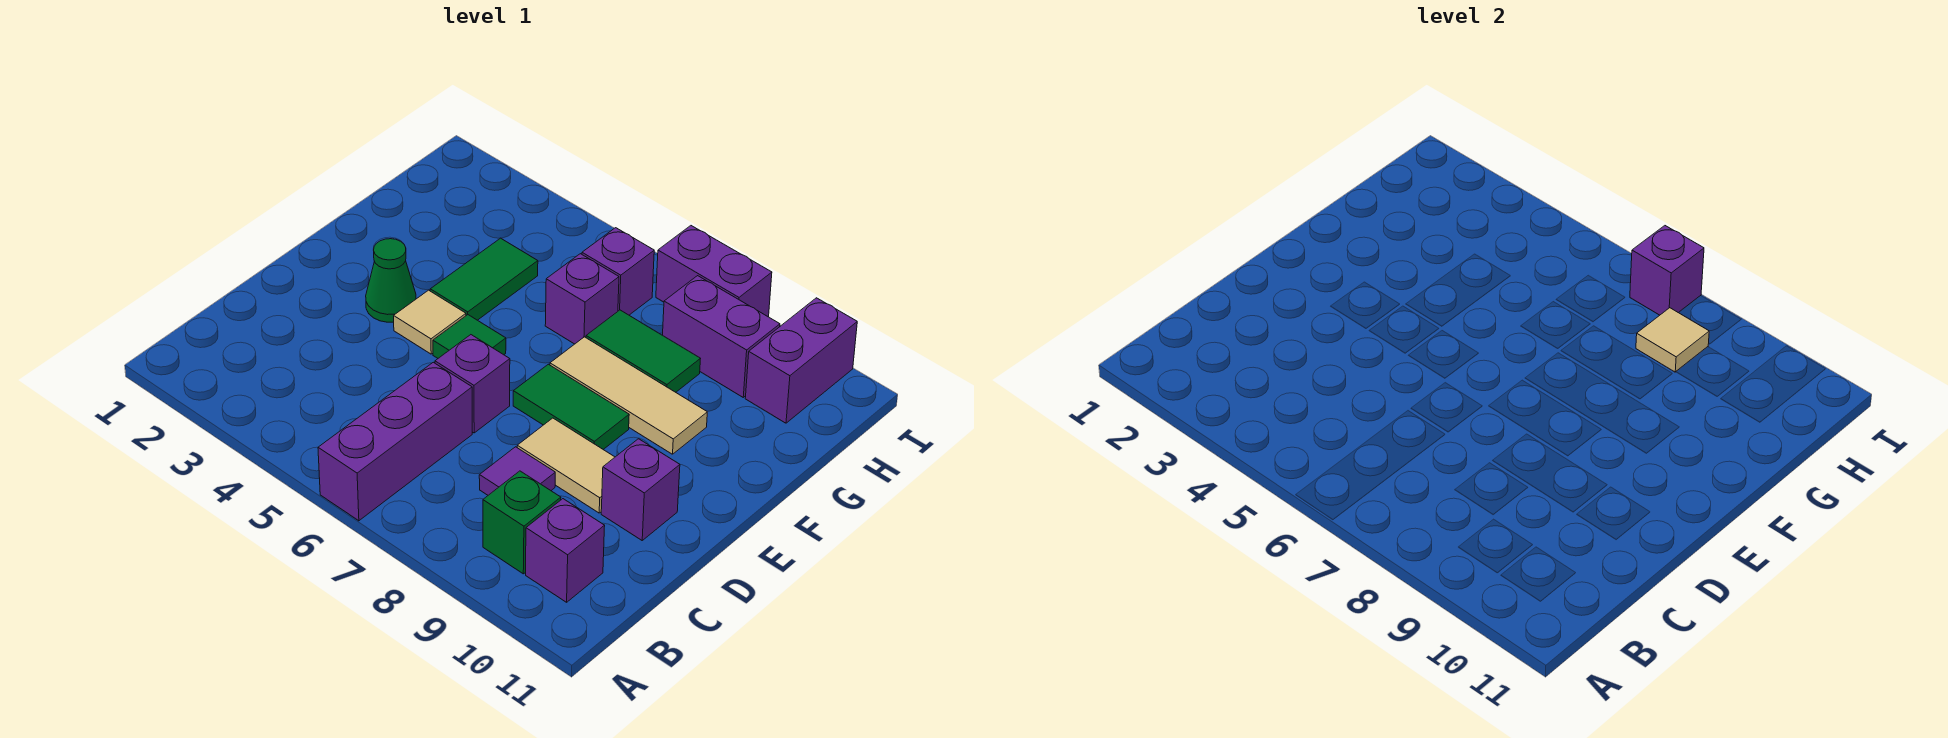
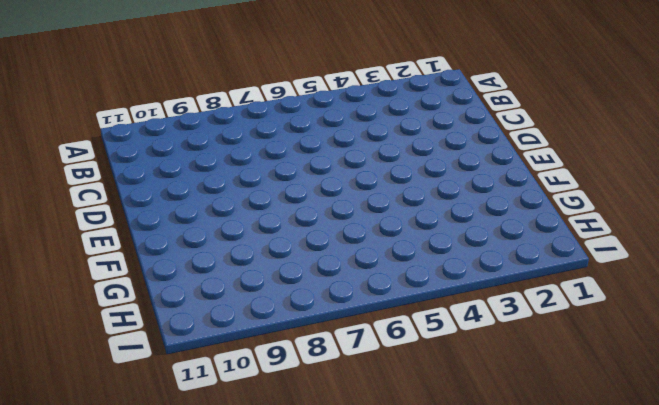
none -> purple 1x3 brick [318,362,472,521]
none -> green 1x1 brick [483,471,561,574]
none -> purple 1x1 brick [526,499,605,602]

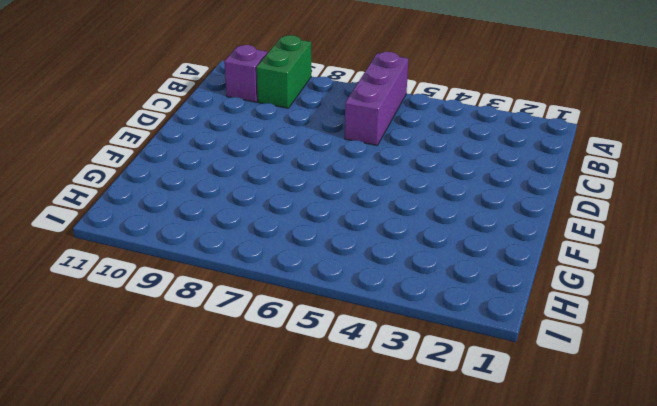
green 1x2 brick [257,35,311,108] -> green 1x1 brick [483,471,561,574]
none -> purple 1x1 tile [479,447,555,495]
none -> purple 1x1 brick [435,335,510,433]
none -> tan 1x2 tile [517,418,615,513]

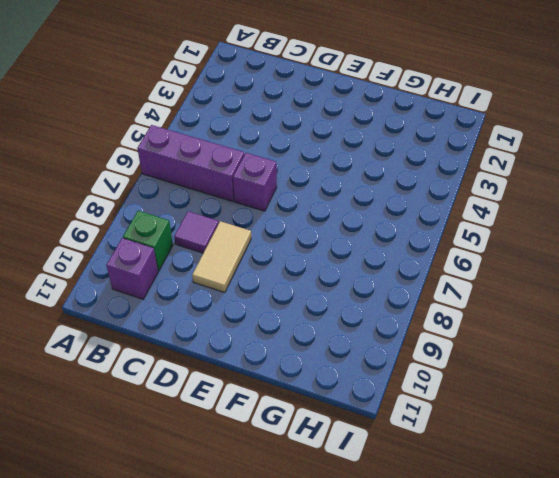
none -> purple 1x1 brick [601,439,680,540]
none -> green 1x1 cone [366,239,416,322]
none -> tan 1x1 tile [394,290,466,354]

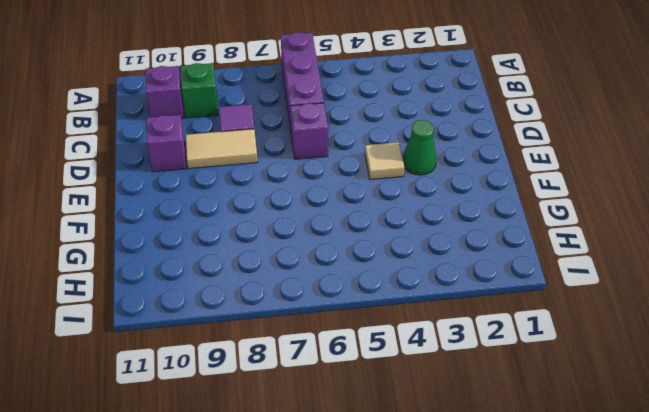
none -> green 1x1 tile [433,315,506,358]
none -> green 1x2 tile [513,364,629,450]
none -> green 1x2 tile [430,238,538,320]

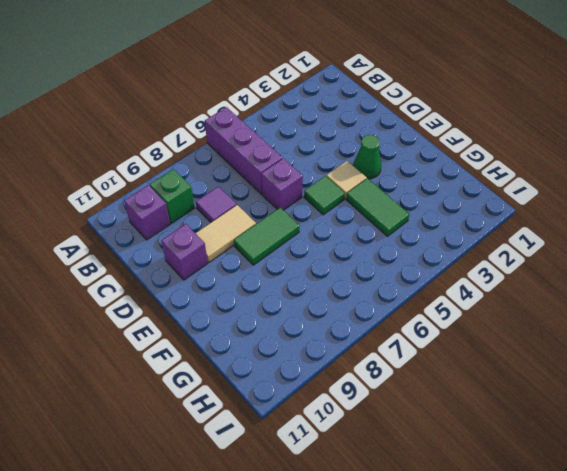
none -> tan 1x3 tile [550,337,707,454]
none -> purple 1x1 brick [545,254,619,344]
none -> green 1x2 tile [586,310,700,392]

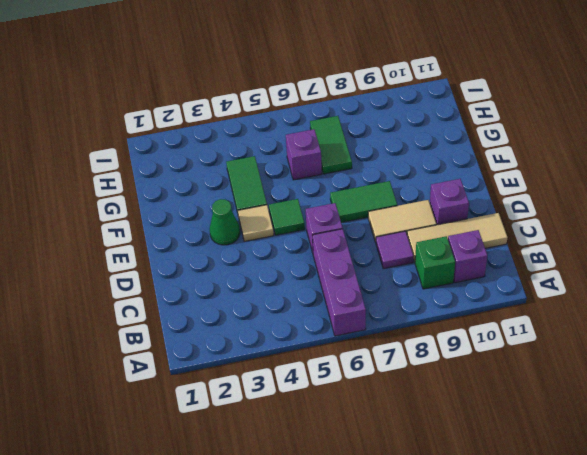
tan 1x3 tile [407,213,508,262] -> tan 1x3 tile moved to [550,337,707,454]
green 1x2 tile [310,116,352,174] -> green 1x2 tile turned to [586,310,700,392]
none -> purple 1x1 brick [582,228,654,315]
none -> purple 1x2 brick [663,276,780,397]
none -> purple 1x2 brick [745,298,857,423]

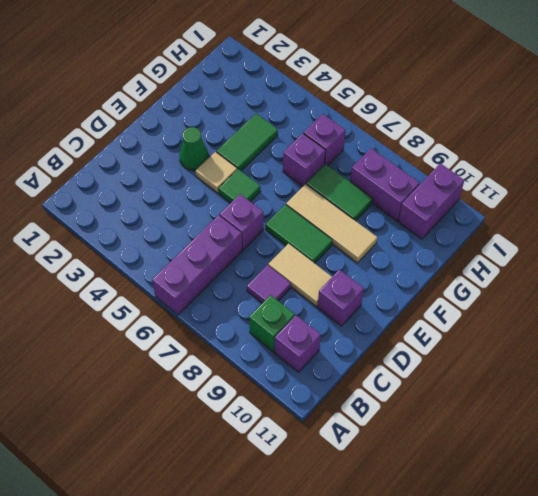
none -> purple 1x2 brick [656,226,772,317]
none -> tan 1x1 tile [1636,308,1709,372]
none -> purple 1x1 brick [1630,226,1704,315]

